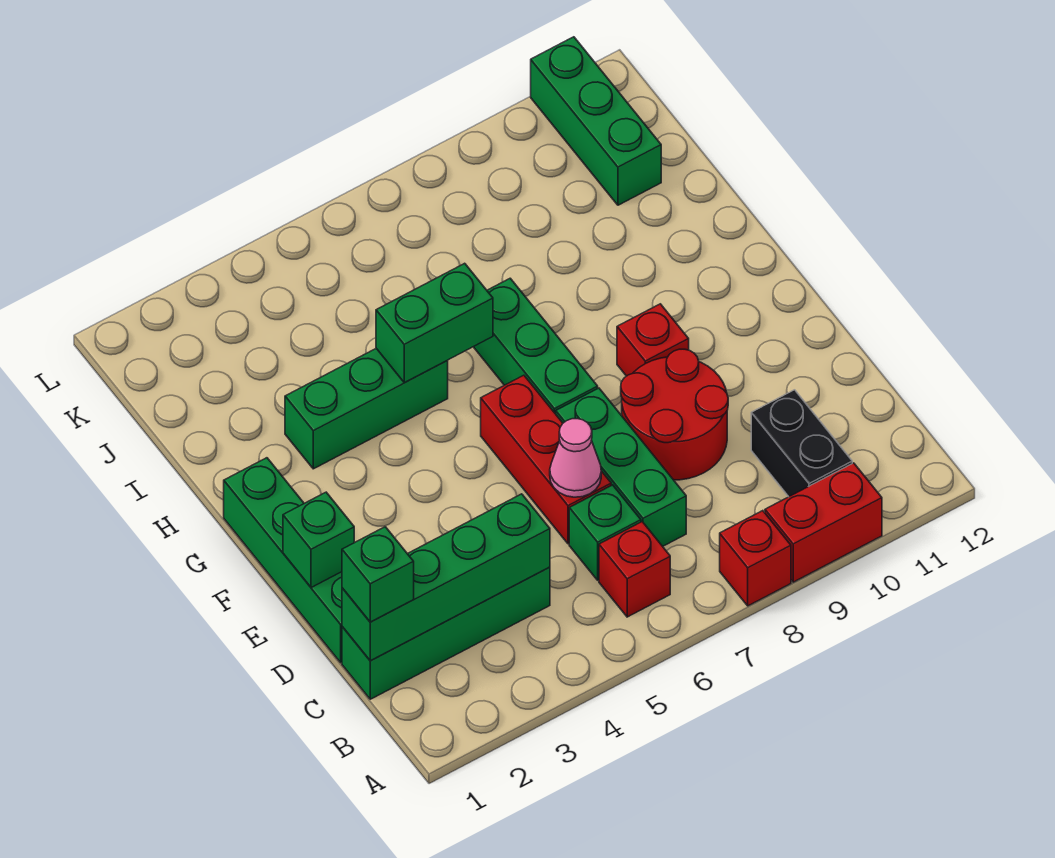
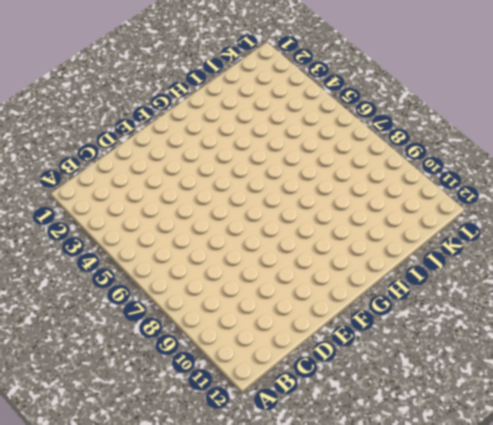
none -> red 1x1 brick [720,511,791,606]
none -> red 1x2 brick [765,463,882,582]
none -> red 1x1 brick [599,522,670,617]

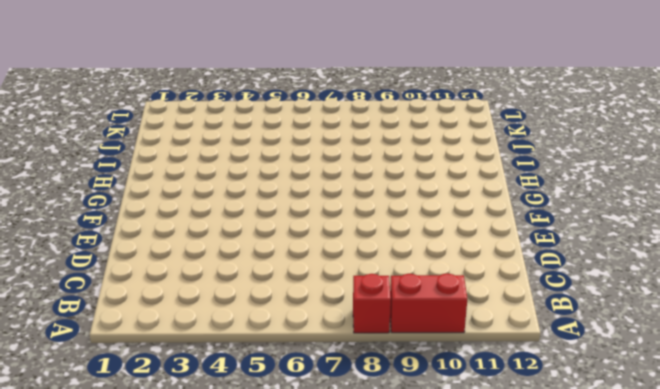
none -> red 1x1 brick [599,522,670,617]
none -> black 1x2 brick [751,390,852,497]
none -> green 1x4 brick [342,567,550,699]

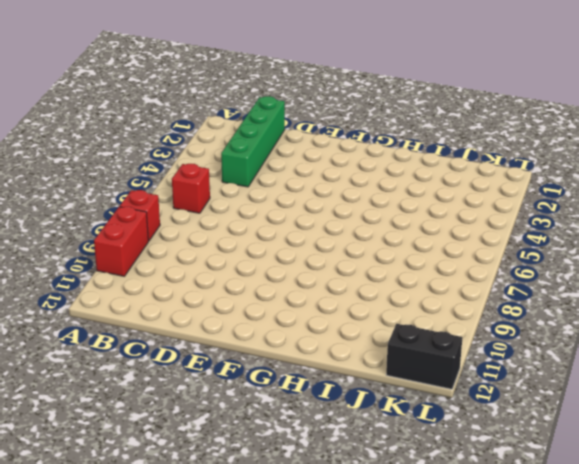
black 1x2 brick [386,324,462,389] -> black 1x2 brick moved to [751,390,852,497]
none -> green 1x1 brick [569,485,641,580]
none -> green 1x3 brick [556,388,686,546]
none -> green 1x4 brick [224,458,342,663]

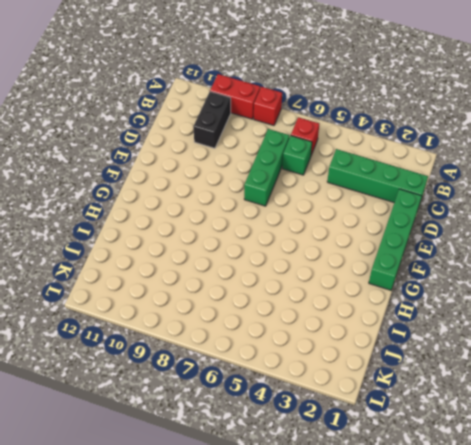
none -> red 1x3 brick [481,375,611,544]
none -> red 2x2 round brick [621,349,728,480]
none -> green 1x3 brick [474,278,598,414]

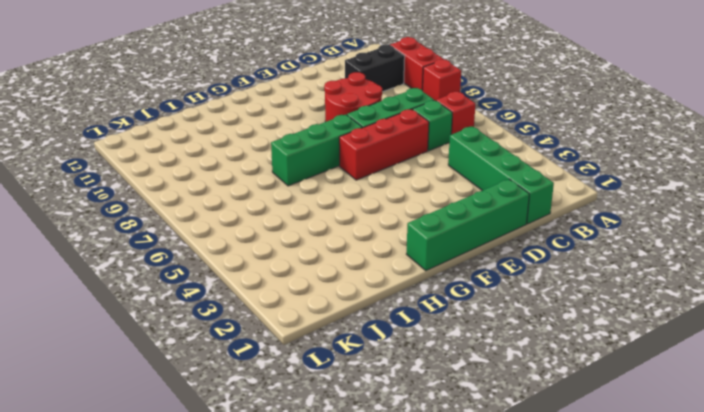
none -> red 1x1 brick [617,304,689,376]
none -> green 1x3 brick [285,349,448,469]
none -> green 1x3 brick [531,37,661,205]

